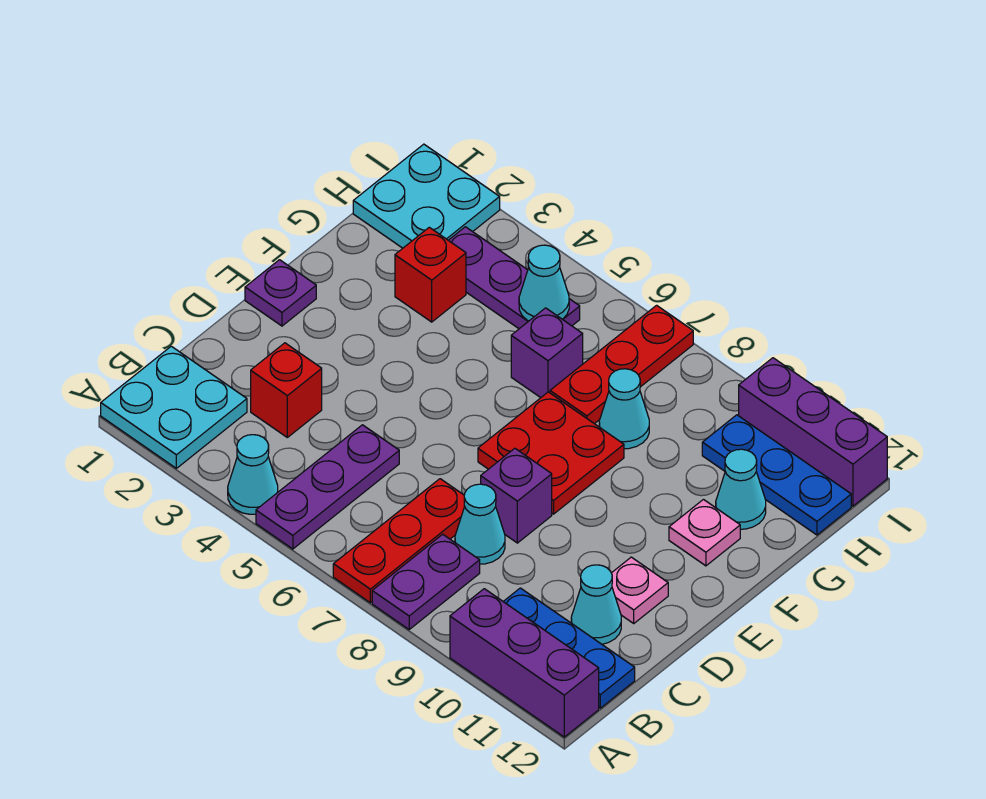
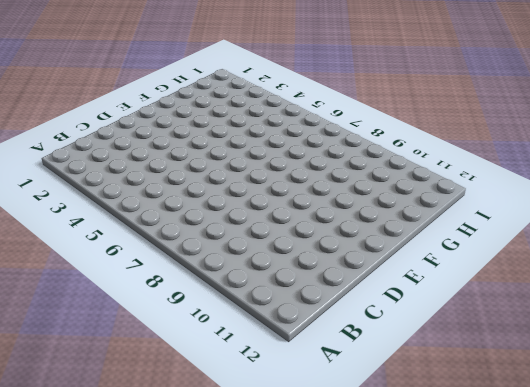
none -> cyan 2x2 plate [101,346,247,468]
none -> cyan 1x1 cone [228,435,278,514]
none -> purple 1x3 plate [256,425,399,549]

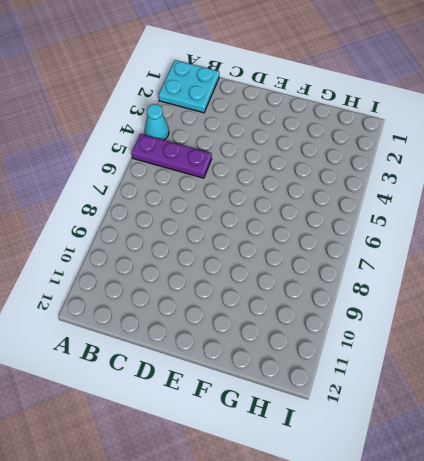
none -> red 1x3 plate [333,479,465,603]
none -> purple 1x2 plate [372,534,480,629]
none -> purple 1x3 brick [450,589,599,737]

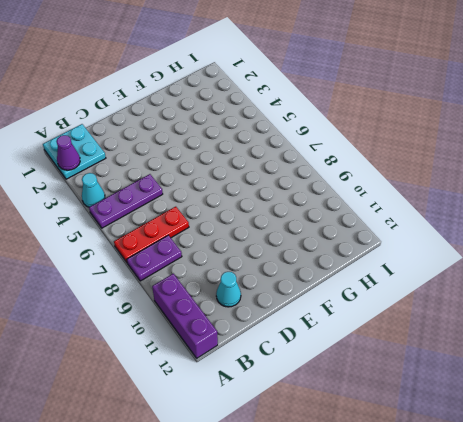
purple 1x1 cone [56,135,80,170] -> none
none -> blue 1x3 plate [503,588,635,708]
none -> red 1x1 brick [251,343,322,437]
none -> cyan 1x1 cone [455,484,505,564]

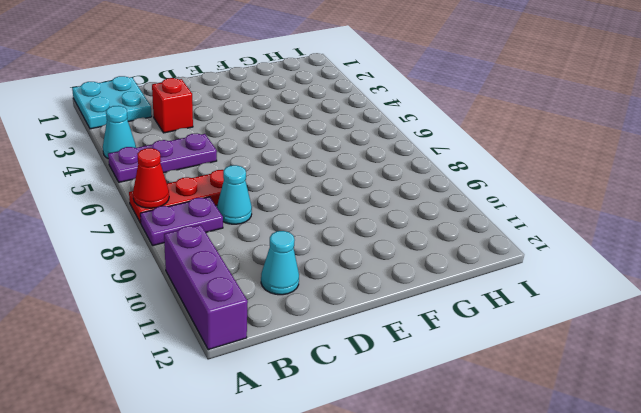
red 1x1 cone [133,148,169,208] -> none
none -> blue 1x3 plate [503,588,635,708]
none -> purple 1x1 brick [481,448,552,543]
none -> pink 1x1 plate [612,557,668,623]

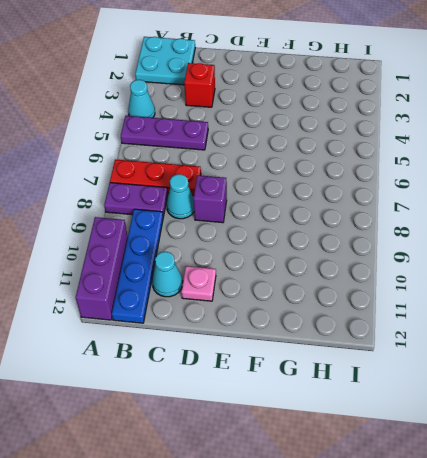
blue 1x4 plate [112,209,163,323] -> blue 1x3 plate [503,588,635,708]
none -> purple 1x1 plate [245,260,316,326]
none -> red 2x2 plate [478,392,624,514]
none -> pink 1x1 plate [669,500,740,566]

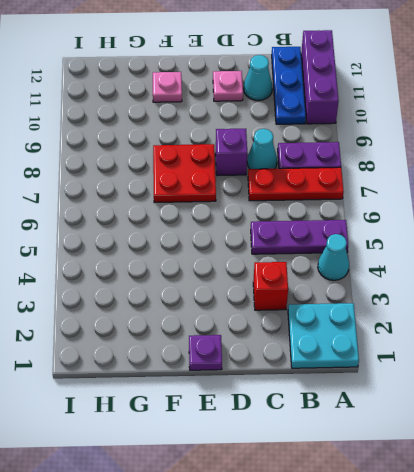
none -> red 1x1 brick [395,227,466,322]
none -> purple 1x1 brick [511,308,583,398]
none -> red 1x3 plate [550,305,693,424]

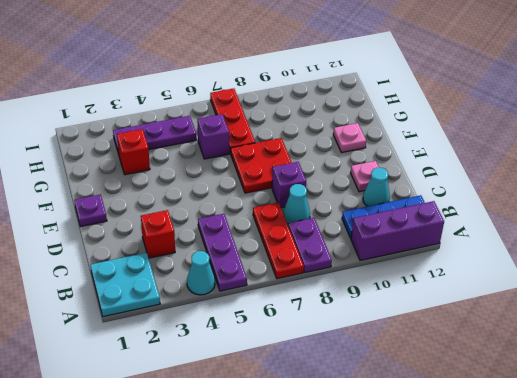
none -> cyan 1x1 cone [599,369,649,449]
none -> cyan 1x1 cone [716,449,766,529]
none -> cyan 2x2 plate [353,144,500,248]

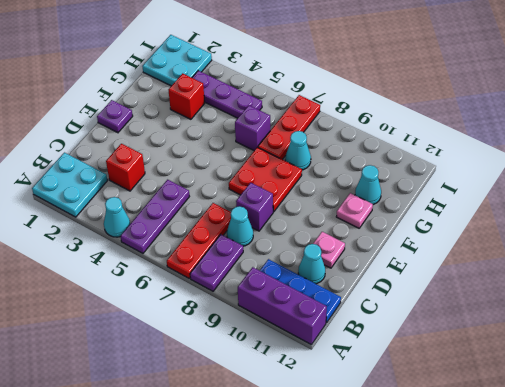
none -> blue 1x3 plate [702,415,851,535]
none -> purple 1x3 brick [739,358,887,506]
none -> cyan 1x1 cone [519,245,569,321]

